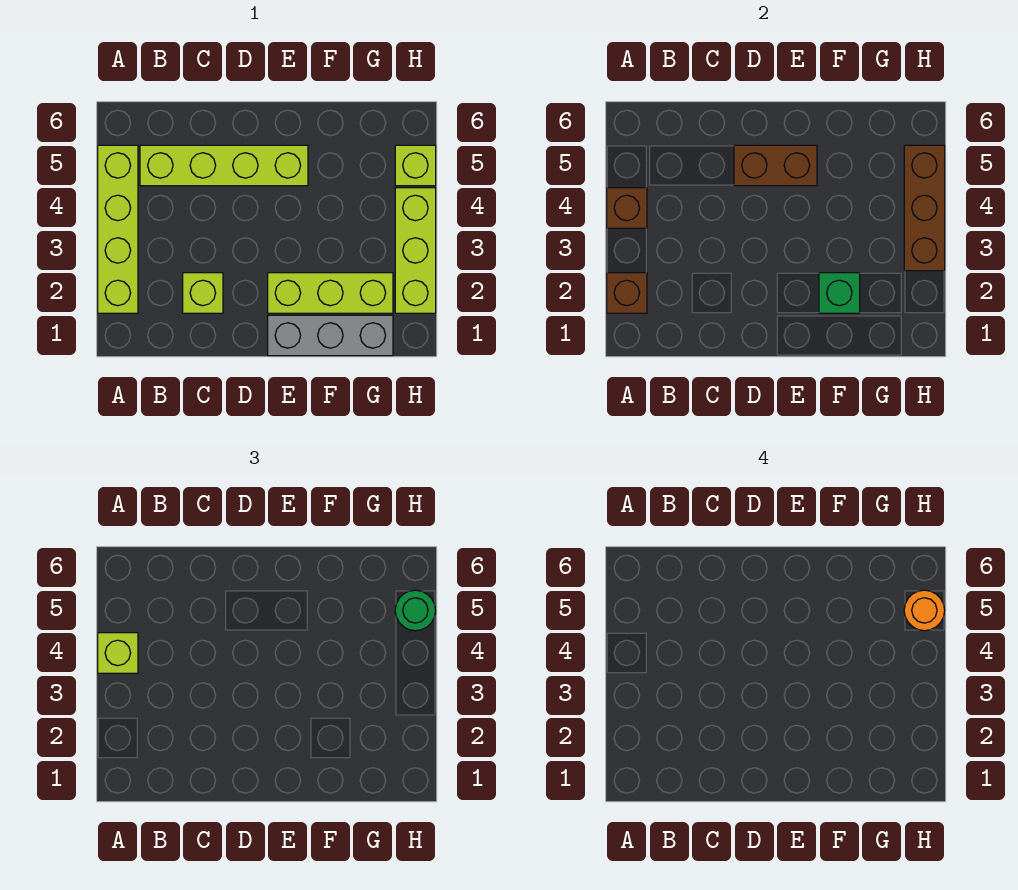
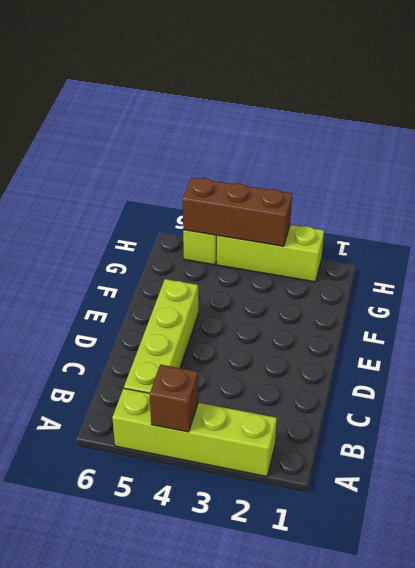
none -> lime 1x1 brick [183,273,223,313]
none -> grey 1x3 brick [268,315,393,356]
none -> lime 1x3 brick [268,273,393,313]

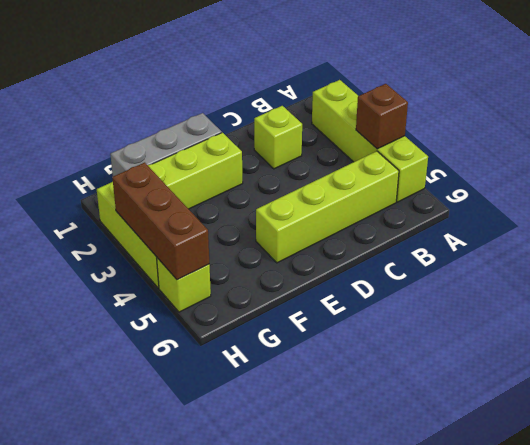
none -> brown 1x1 brick [607,273,647,313]
none -> brown 1x2 brick [734,145,817,186]
none -> green 1x1 brick [819,273,860,313]

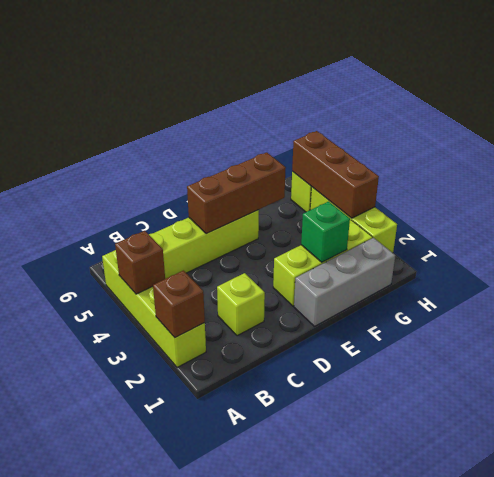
brown 1x3 brick [187,152,286,234] -> brown 1x2 brick [734,145,817,186]
none -> lime 1x1 brick [98,633,138,673]
none -> green 1x1 round brick [395,590,436,631]
none -> orange 1x1 round brick [904,590,945,631]

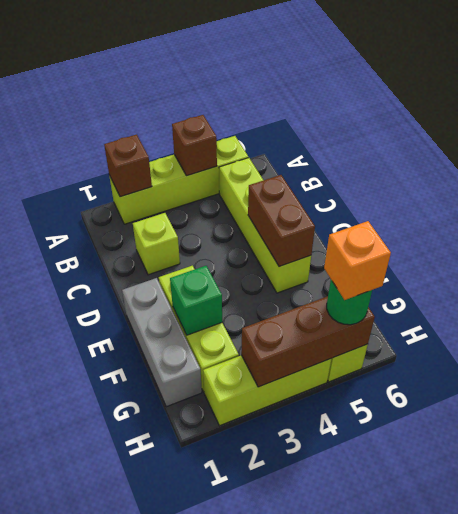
orange 1x1 brick [324,221,391,300] -> orange 1x1 round brick [904,590,945,631]
none -> lime 1x1 brick [98,633,138,673]

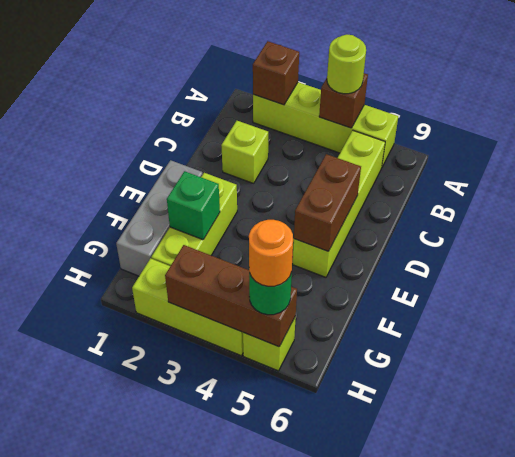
lime 1x1 round brick [327,35,366,94] -> lime 1x1 brick [98,633,138,673]

